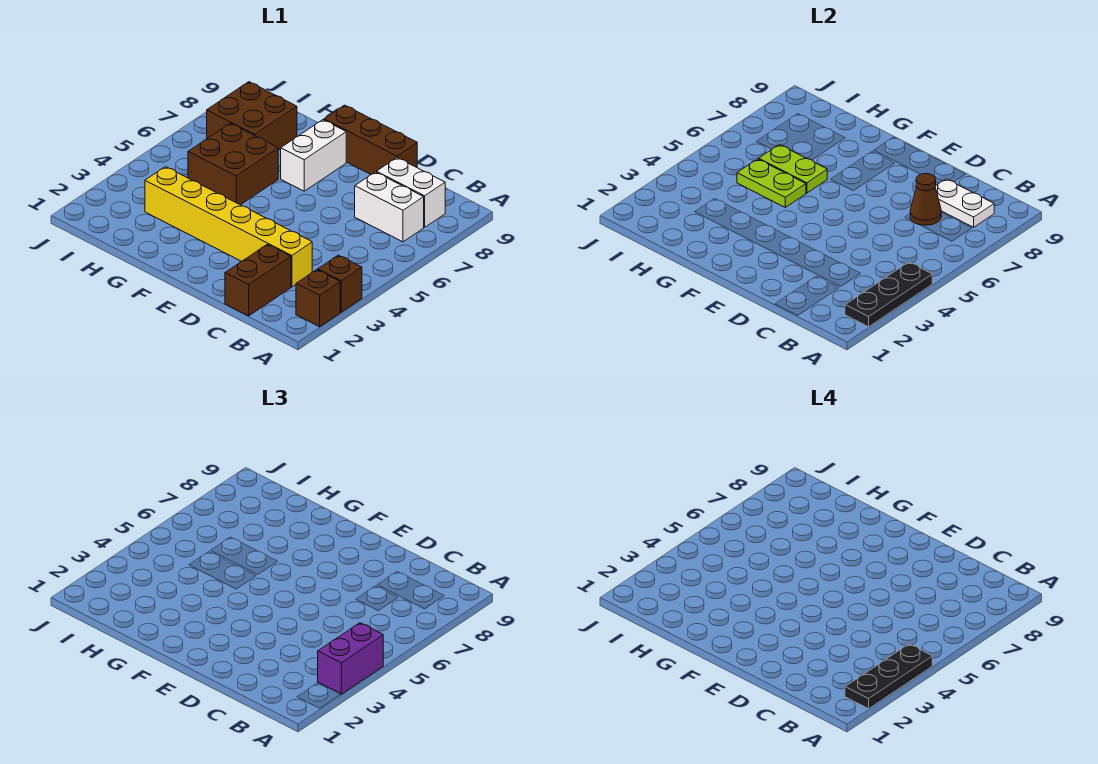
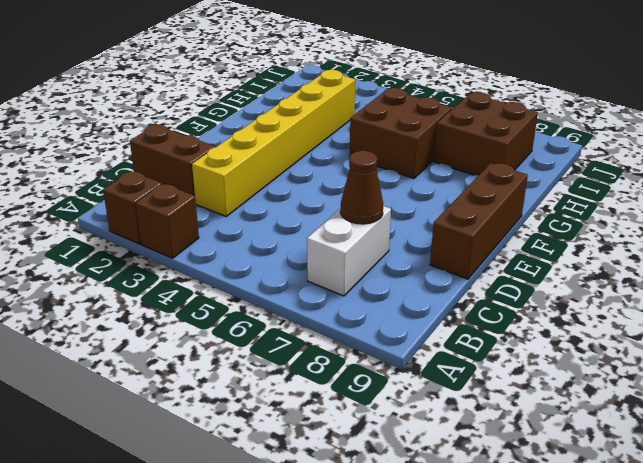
none -> white 1x2 brick [376,158,445,227]
none -> white 1x2 brick [281,120,346,191]
none -> black 1x3 plate [845,262,932,327]

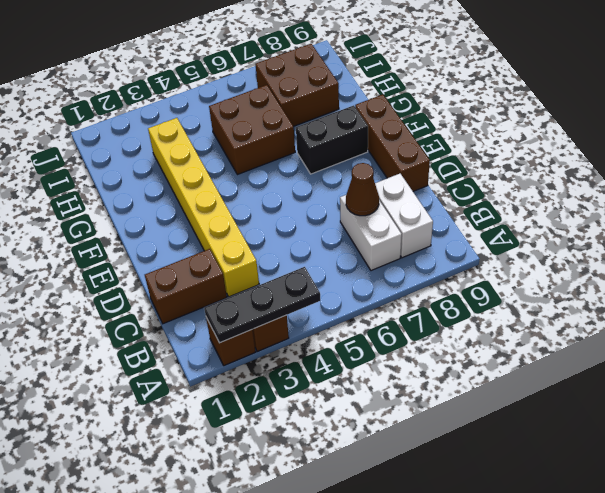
black 1x2 brick [296,105,368,174] -> white 1x2 brick [281,120,346,191]
none -> white 1x2 plate [935,179,994,227]
none -> lime 1x2 plate [737,159,806,207]
none -> lime 1x2 plate [759,145,827,193]

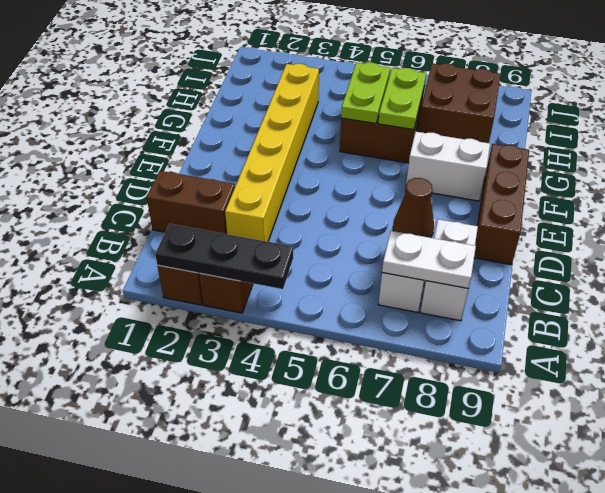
white 1x2 plate [382,231,476,289] -> white 1x2 plate turned to [935,179,994,227]
none -> purple 1x2 brick [318,623,383,694]
none -> black 1x3 plate [845,644,932,709]

